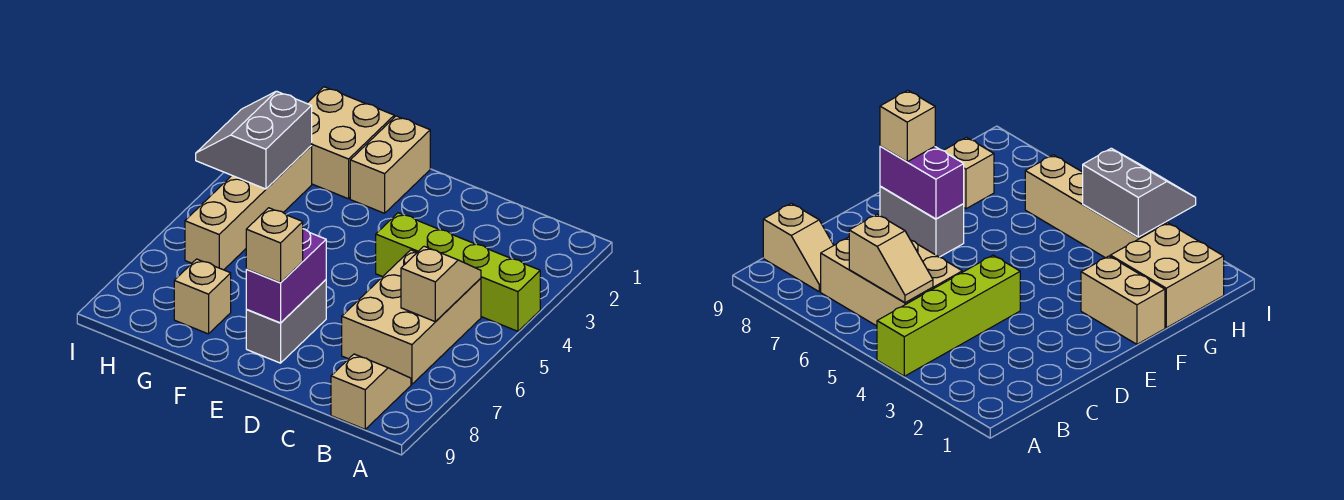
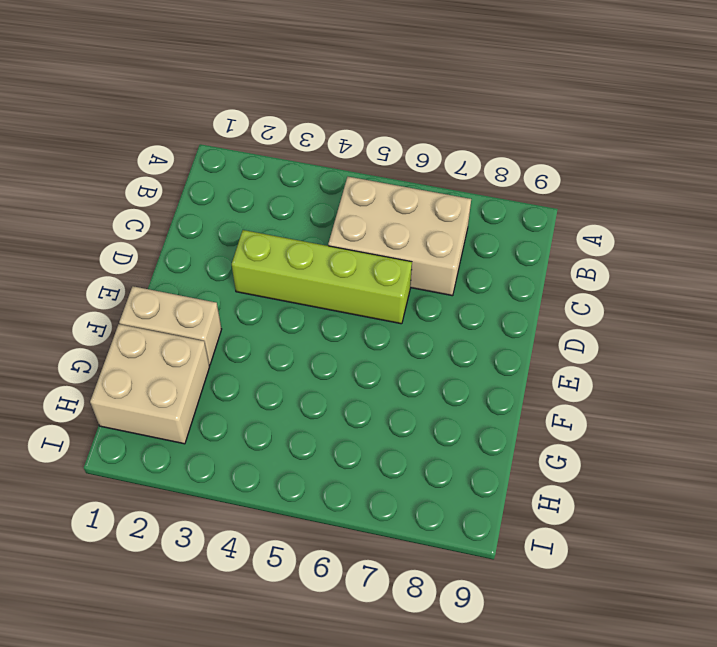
lime 1x4 brick [231,230,412,324] -> lime 1x4 brick turned to [376,213,540,331]
none -> tan 1x2 slope [331,354,411,429]
none -> grey 1x2 brick [246,280,326,363]
none -> tan 1x1 brick [174,259,231,334]

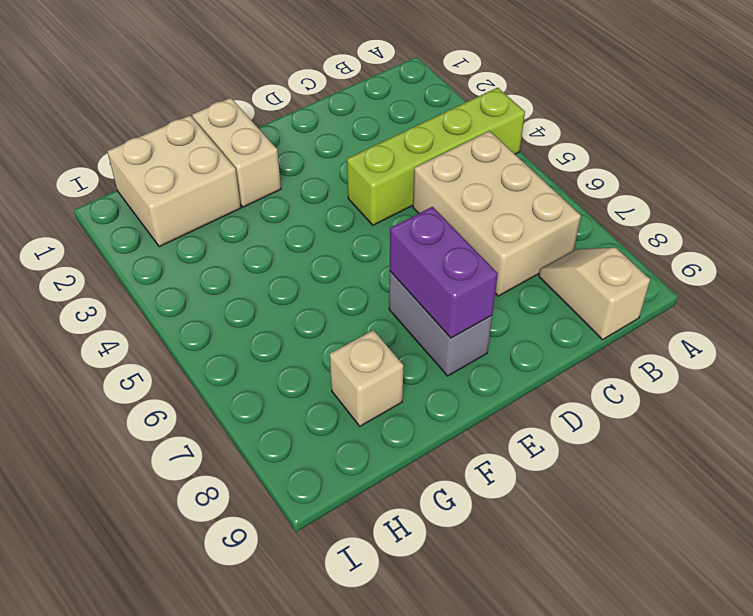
none -> tan 1x4 brick [185,146,312,270]
none -> tan 1x2 slope [401,246,481,322]
none -> grey 2x2 slope [196,91,312,189]

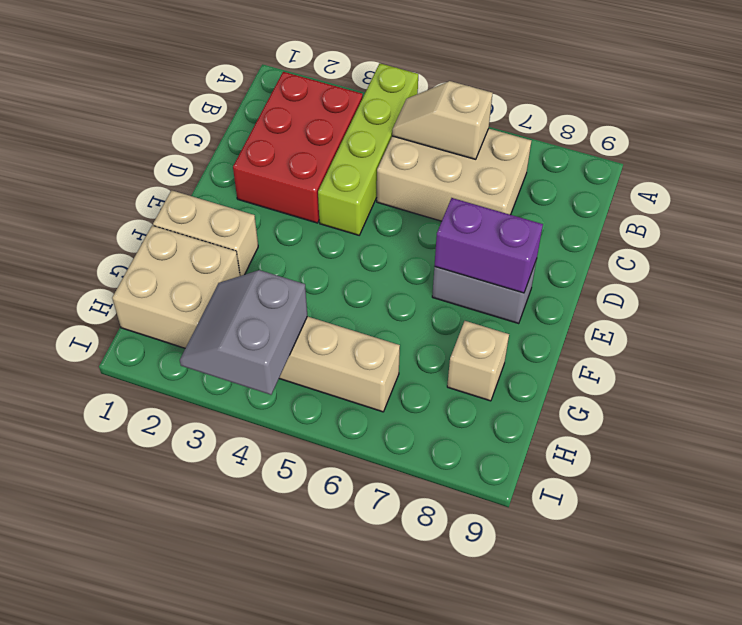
red 2x3 brick [233,72,363,223] -> none
grey 2x2 slope [180,270,307,395] -> grey 2x2 slope turned to [196,91,312,189]
none -> tan 1x2 slope [331,354,411,429]
none -> tan 1x1 brick [246,208,303,283]

